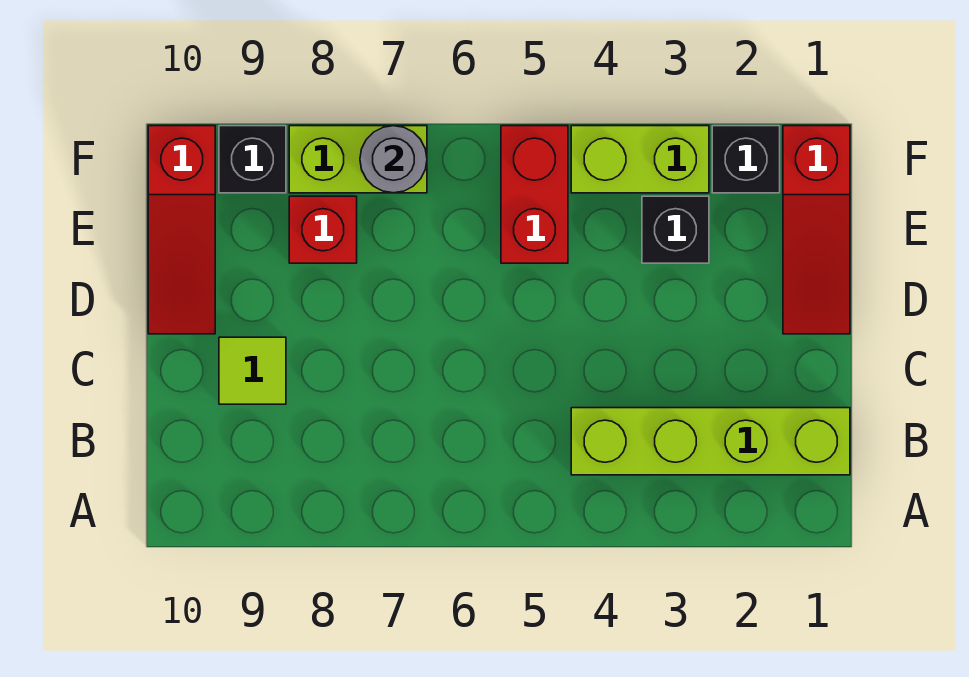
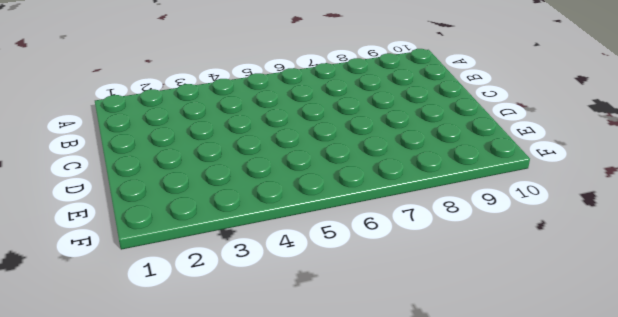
none -> lime 1x4 brick [571,408,850,475]
none -> lime 1x1 tile [219,337,286,404]
none -> red 1x3 slope [783,126,850,334]

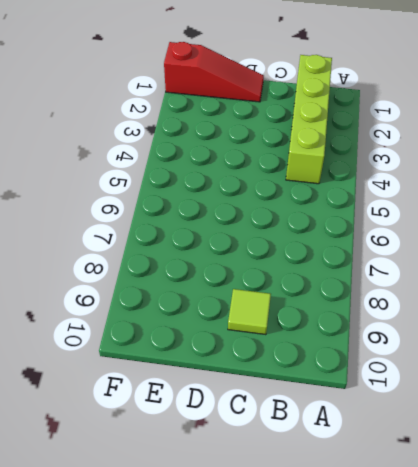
none -> red 1x3 slope [148,126,215,334]
none -> black 1x1 brick [642,196,709,263]
none -> red 1x2 brick [501,126,568,263]

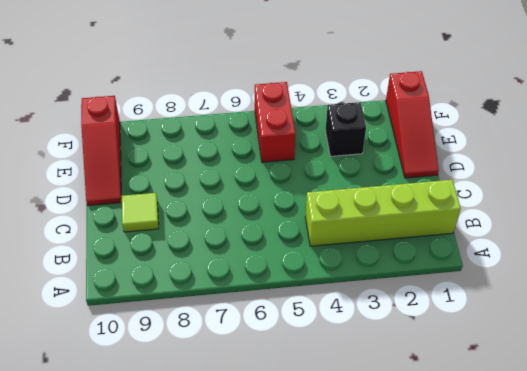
none -> red 1x1 brick [289,196,357,263]
none -> black 1x1 brick [712,126,780,193]
none -> lime 1x2 brick [571,126,709,193]

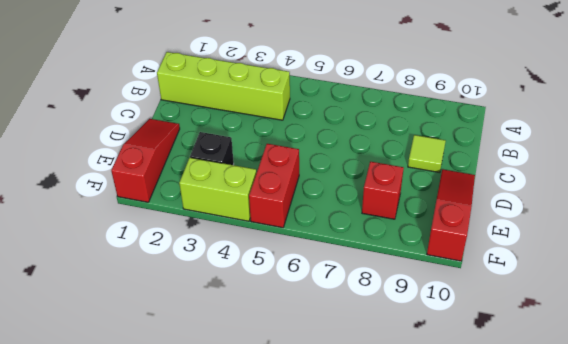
none -> black 1x1 brick [712,126,780,193]
none -> lime 1x2 brick [289,126,427,193]
none -> black 1x1 brick [219,126,286,193]

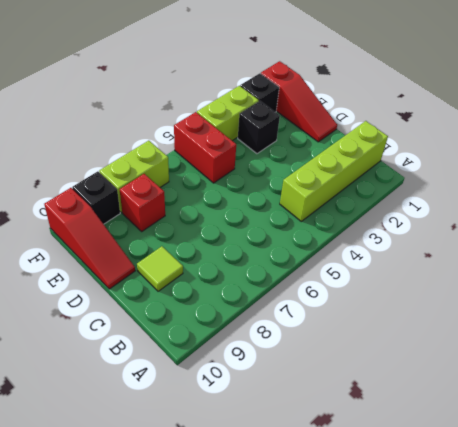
none -> grey 1x1 round brick [360,126,427,193]

